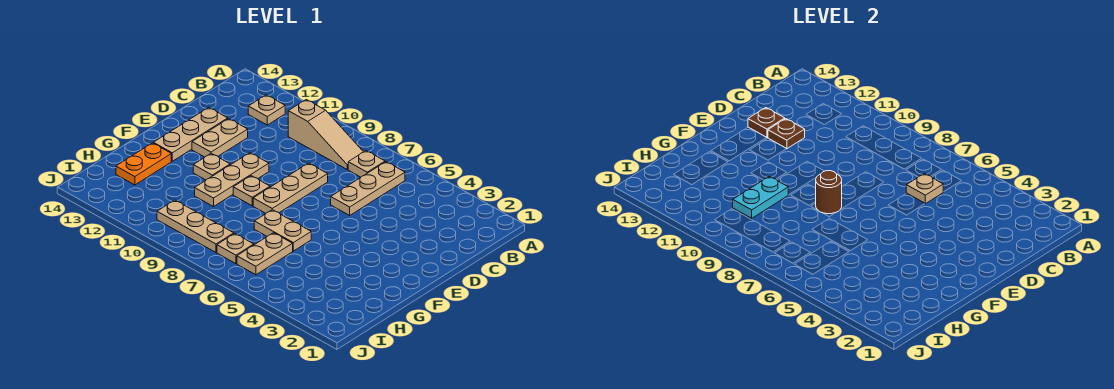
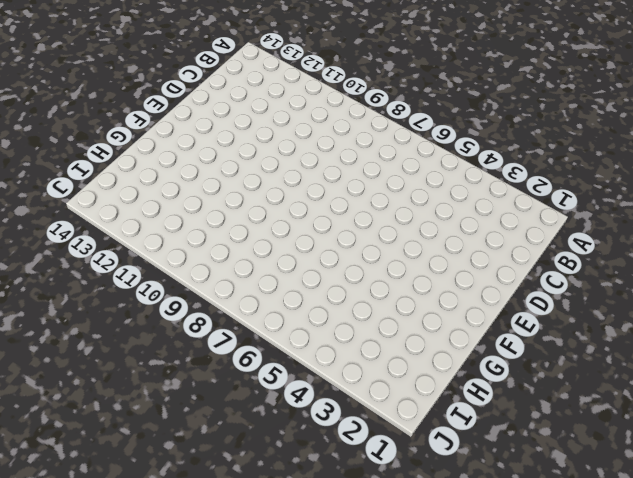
none -> tan 1x3 plate [331,162,405,215]
none -> tan 1x1 plate [348,151,385,177]
none -> tan 1x3 slope [288,100,363,169]

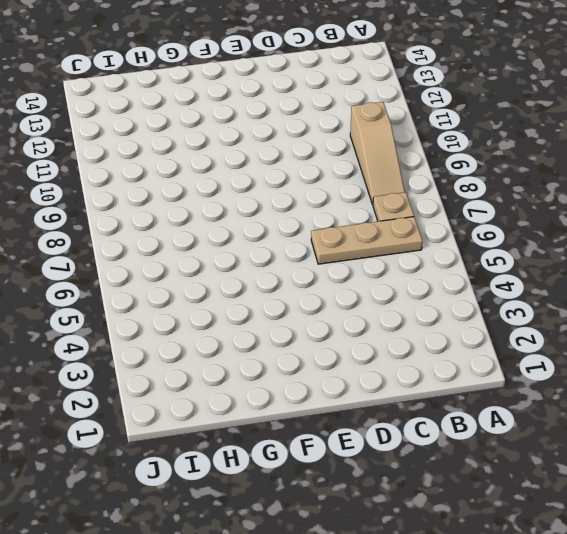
none -> tan 1x1 plate [248,95,285,125]
none -> tan 1x3 plate [253,163,328,213]
none -> tan 1x2 plate [192,119,248,157]

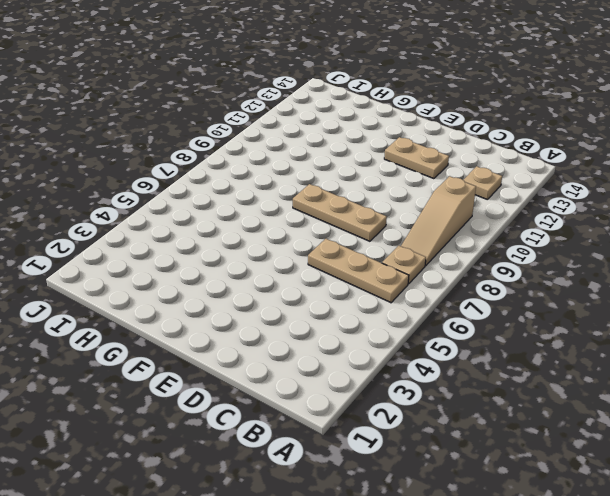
none -> tan 1x3 plate [154,108,228,161]
none -> tan 1x3 plate [195,153,269,207]
none -> tan 1x1 plate [233,176,270,206]

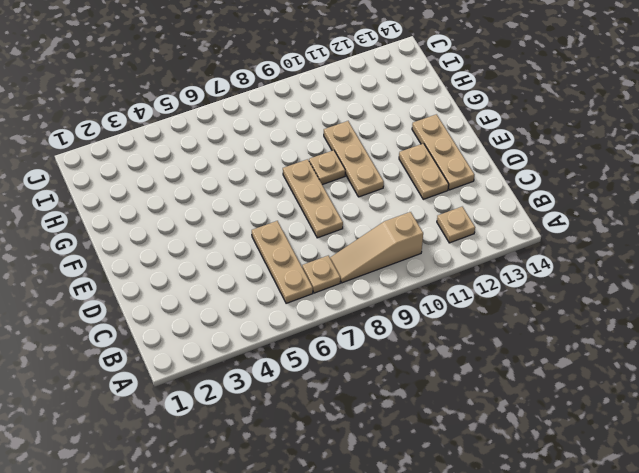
none -> tan 1x1 plate [193,153,230,180]
none -> tan 1x2 plate [254,210,311,251]
none -> orange 1x2 plate [116,143,171,185]

